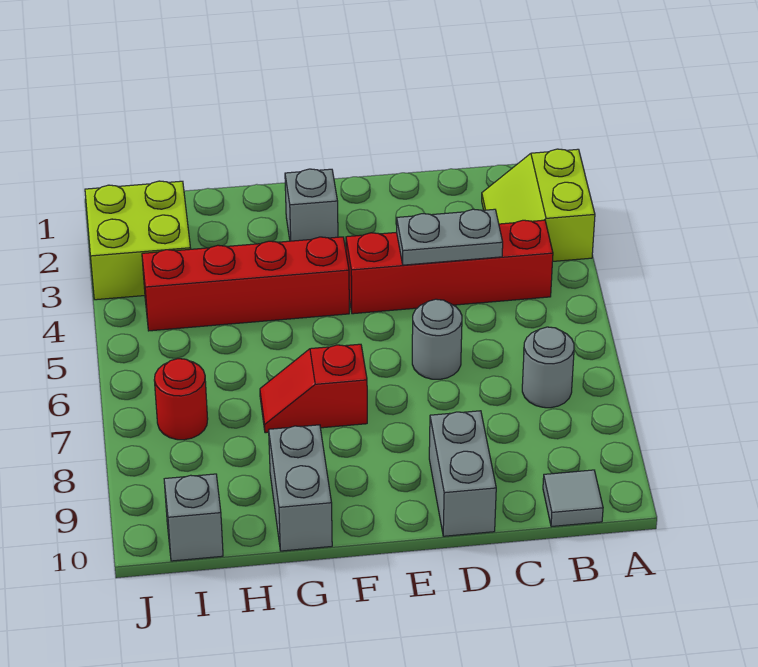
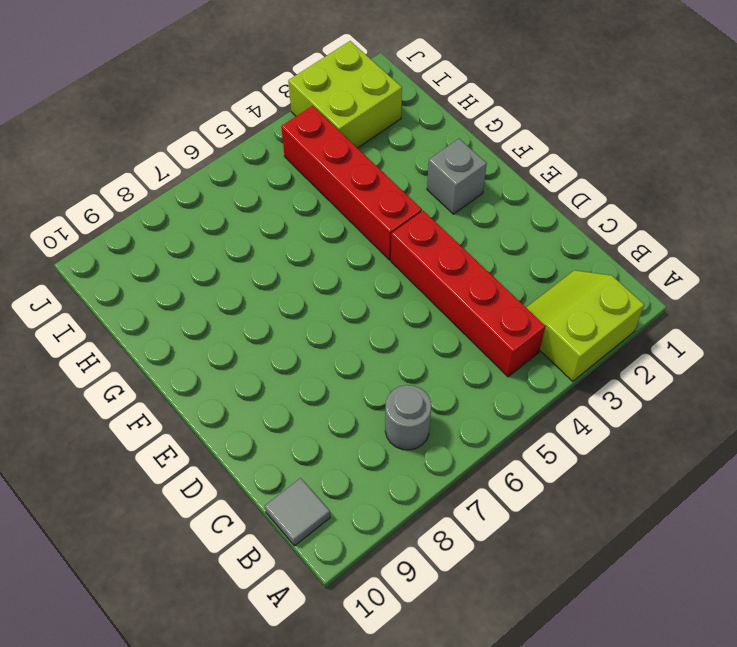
none -> grey 1x1 round brick [412,299,462,379]
none -> grey 1x2 brick [429,411,496,536]
none -> red 1x2 slope [260,344,367,433]

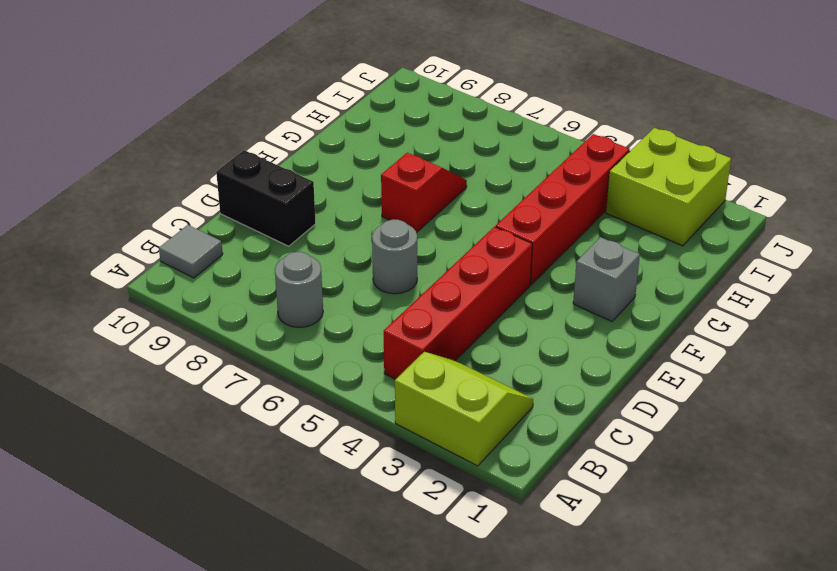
black 1x2 brick [216,150,316,246] -> grey 1x2 brick [429,411,496,536]
none -> grey 1x2 brick [269,425,332,551]
none -> red 1x1 round brick [154,359,208,440]
none -> grey 1x1 brick [164,474,223,561]

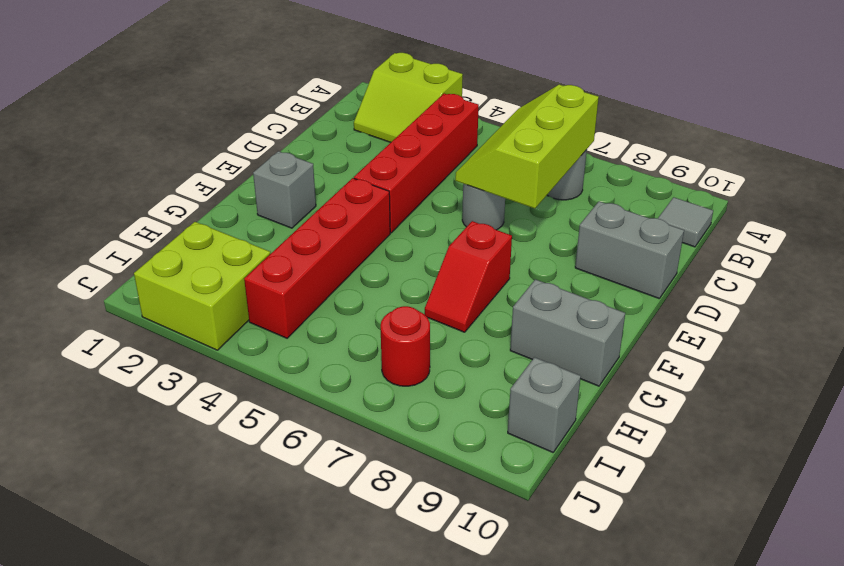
lime 2x3 slope [455,85,599,209] -> none
none -> grey 1x2 plate [397,209,503,265]

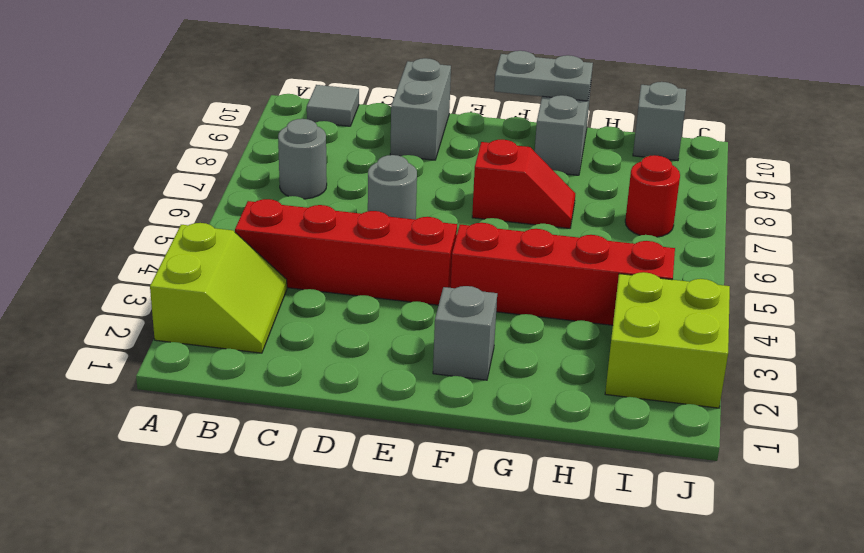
grey 1x2 plate [494,51,593,101] -> grey 1x2 plate moved to [397,209,503,265]

